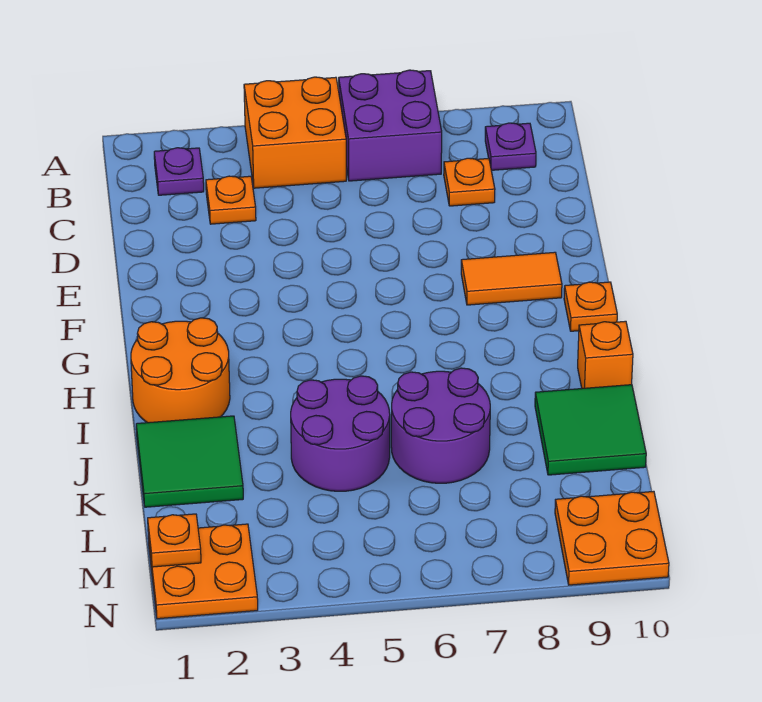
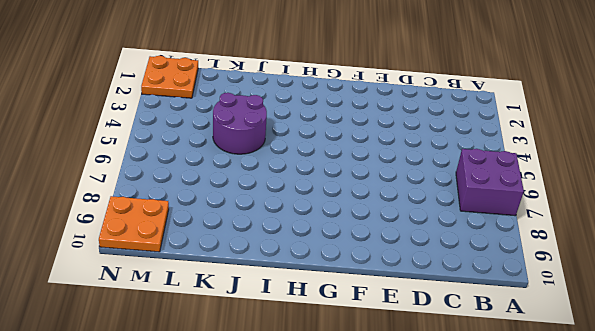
none -> orange 2x2 brick [244,77,346,188]
none -> purple 1x1 plate [154,148,204,195]
none -> purple 1x1 plate [485,123,536,170]

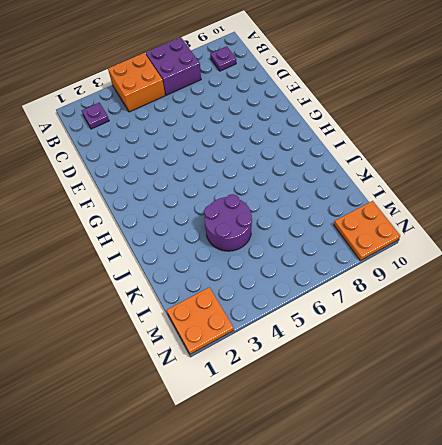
none -> orange 1x1 plate [206,176,256,224]
none -> orange 1x1 plate [444,158,495,206]
none -> orange 1x2 tile [461,252,562,305]

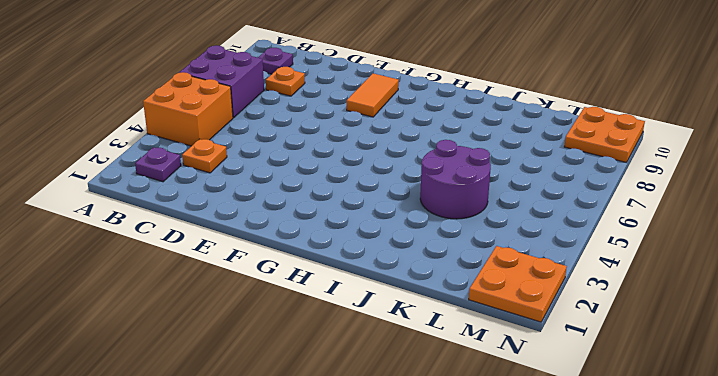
none -> orange 1x1 plate [564,282,617,331]
none -> orange 2x2 round brick [131,318,230,423]
none -> orange 1x1 brick [578,321,633,388]

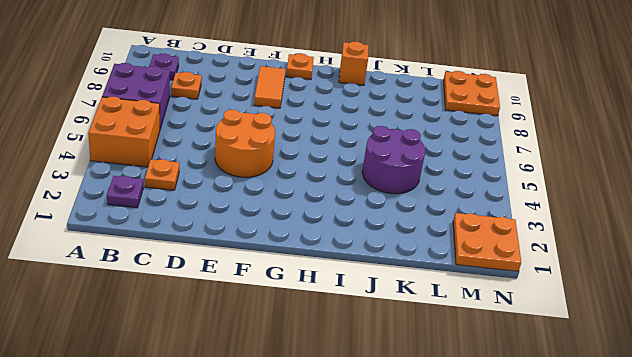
orange 2x2 round brick [215,110,275,177] -> orange 2x2 round brick moved to [131,318,230,423]
none -> green 2x2 tile [136,416,243,507]
none -> purple 2x2 round brick [391,368,490,483]
none -> green 2x2 tile [535,385,646,475]

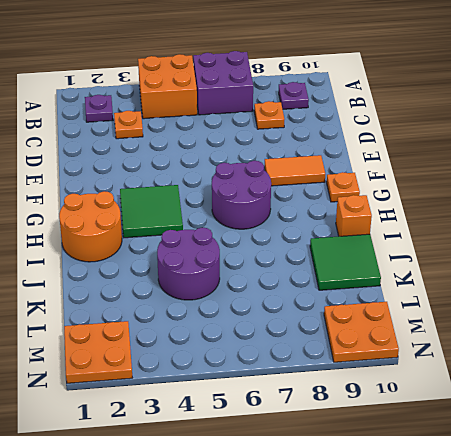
green 2x2 tile [120,185,183,238] -> green 2x2 tile moved to [136,416,243,507]
purple 2x2 round brick [212,161,271,229] -> purple 2x2 round brick moved to [391,368,490,483]
none -> orange 1x1 plate [148,514,201,567]

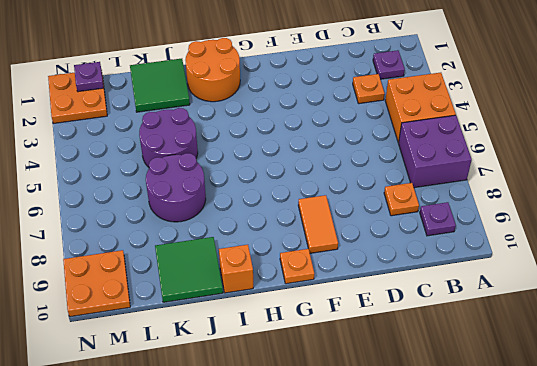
purple 1x1 plate [74,62,104,92] -> orange 1x1 plate [148,514,201,567]

